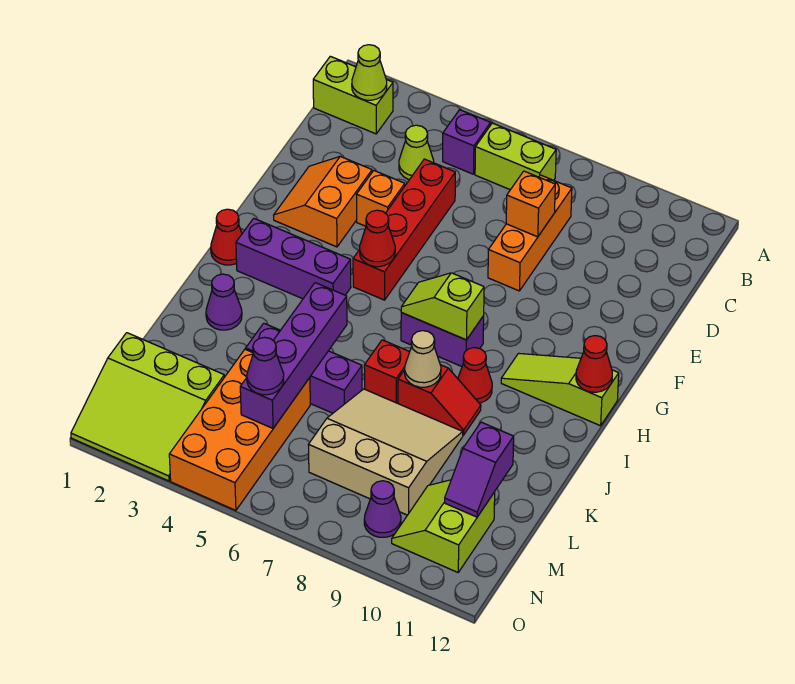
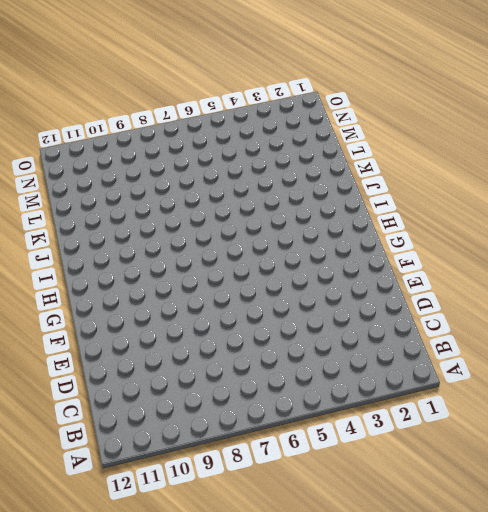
none -> lime 1x2 brick [313,56,393,134]
none -> purple 1x1 brick [443,110,491,174]
none -> lime 1x2 brick [475,123,556,190]
none -> lime 1x1 cone [399,125,434,180]

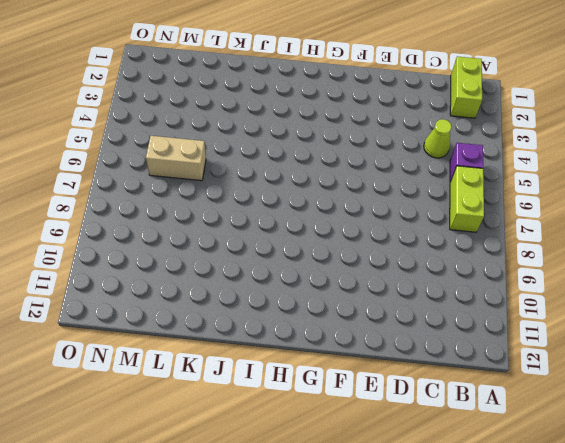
tan 1x2 brick [146,136,206,181] -> none
none -> orange 1x3 brick [488,175,572,291]
none -> red 1x4 brick [353,159,455,300]
none -> orange 2x2 slope [274,156,372,247]
none -> orange 1x1 brick [356,171,405,226]

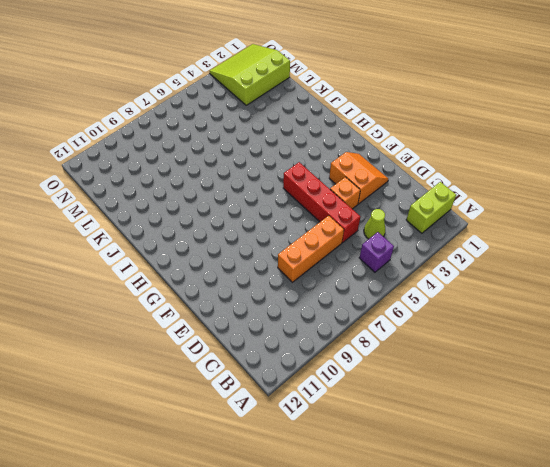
orange 1x3 brick [278,216,344,282] -> orange 1x3 brick turned to [488,175,572,291]
none -> lime 1x2 brick [475,123,556,190]
none -> red 1x1 cone [211,209,242,265]
none -> purple 1x3 brick [236,218,351,299]
none -> purple 1x2 brick [401,313,484,367]

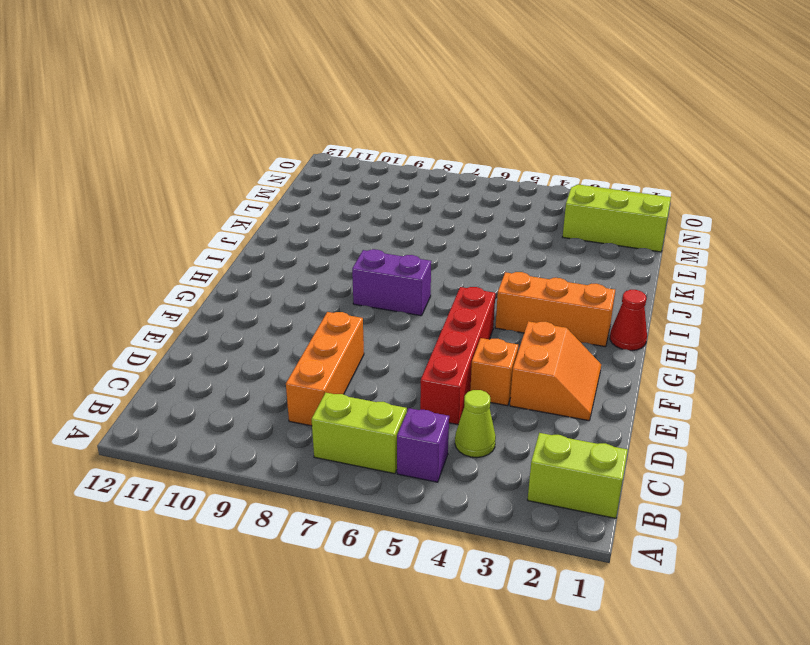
orange 1x3 brick [495,272,615,347] -> purple 1x3 brick [236,218,351,299]
none -> lime 1x3 slope [501,353,619,426]
none -> red 1x1 cone [458,348,492,403]
none -> purple 1x1 cone [206,274,242,330]
none -> red 1x1 brick [364,340,409,403]

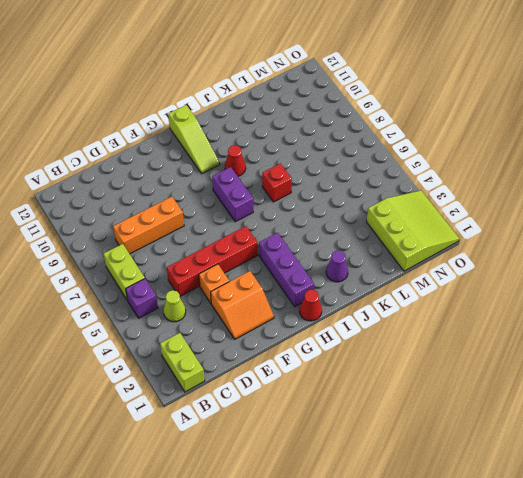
none -> red 1x2 slope [398,365,481,435]
none -> purple 1x3 brick [246,323,362,413]
none -> tan 3x3 slope [308,389,463,515]
none -> orange 2x4 brick [169,349,310,510]

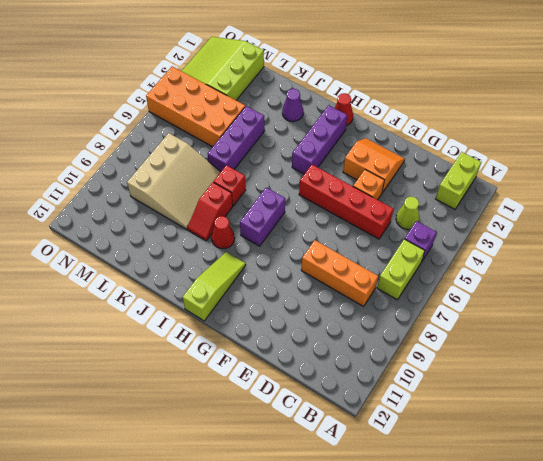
none -> lime 2x2 slope [392,480,495,572]
none -> purple 1x1 cone [364,481,401,537]
none -> lime 1x1 cone [352,45,387,100]
none -> orange 1x1 brick [506,171,555,237]

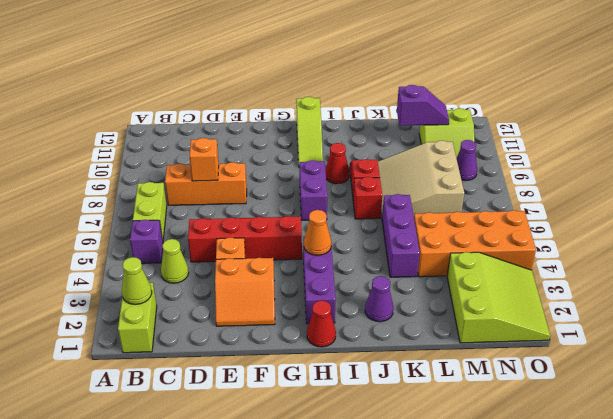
orange 1x1 cone [304,210,331,255] -> none
none -> red 1x1 cone [360,210,395,267]
none -> lime 1x2 slope [401,273,484,340]
none -> red 1x1 cone [576,336,612,392]
none -> purple 1x4 brick [240,283,347,428]

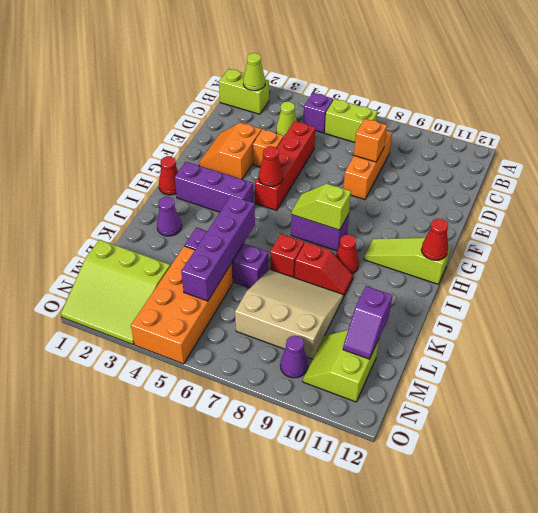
none -> tan 1x1 cone [405,331,441,387]
none -> purple 1x1 cone [247,337,284,395]

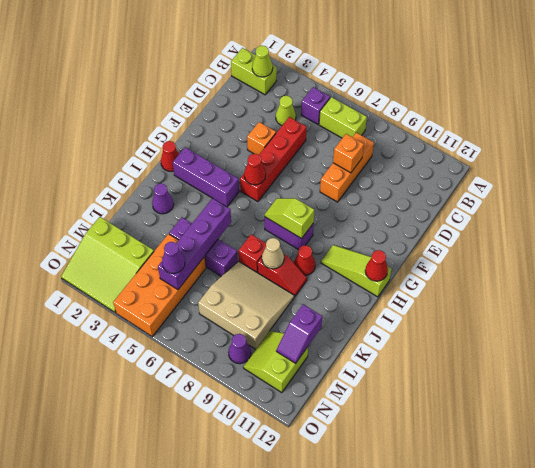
none -> orange 2x2 slope [274,156,372,247]

